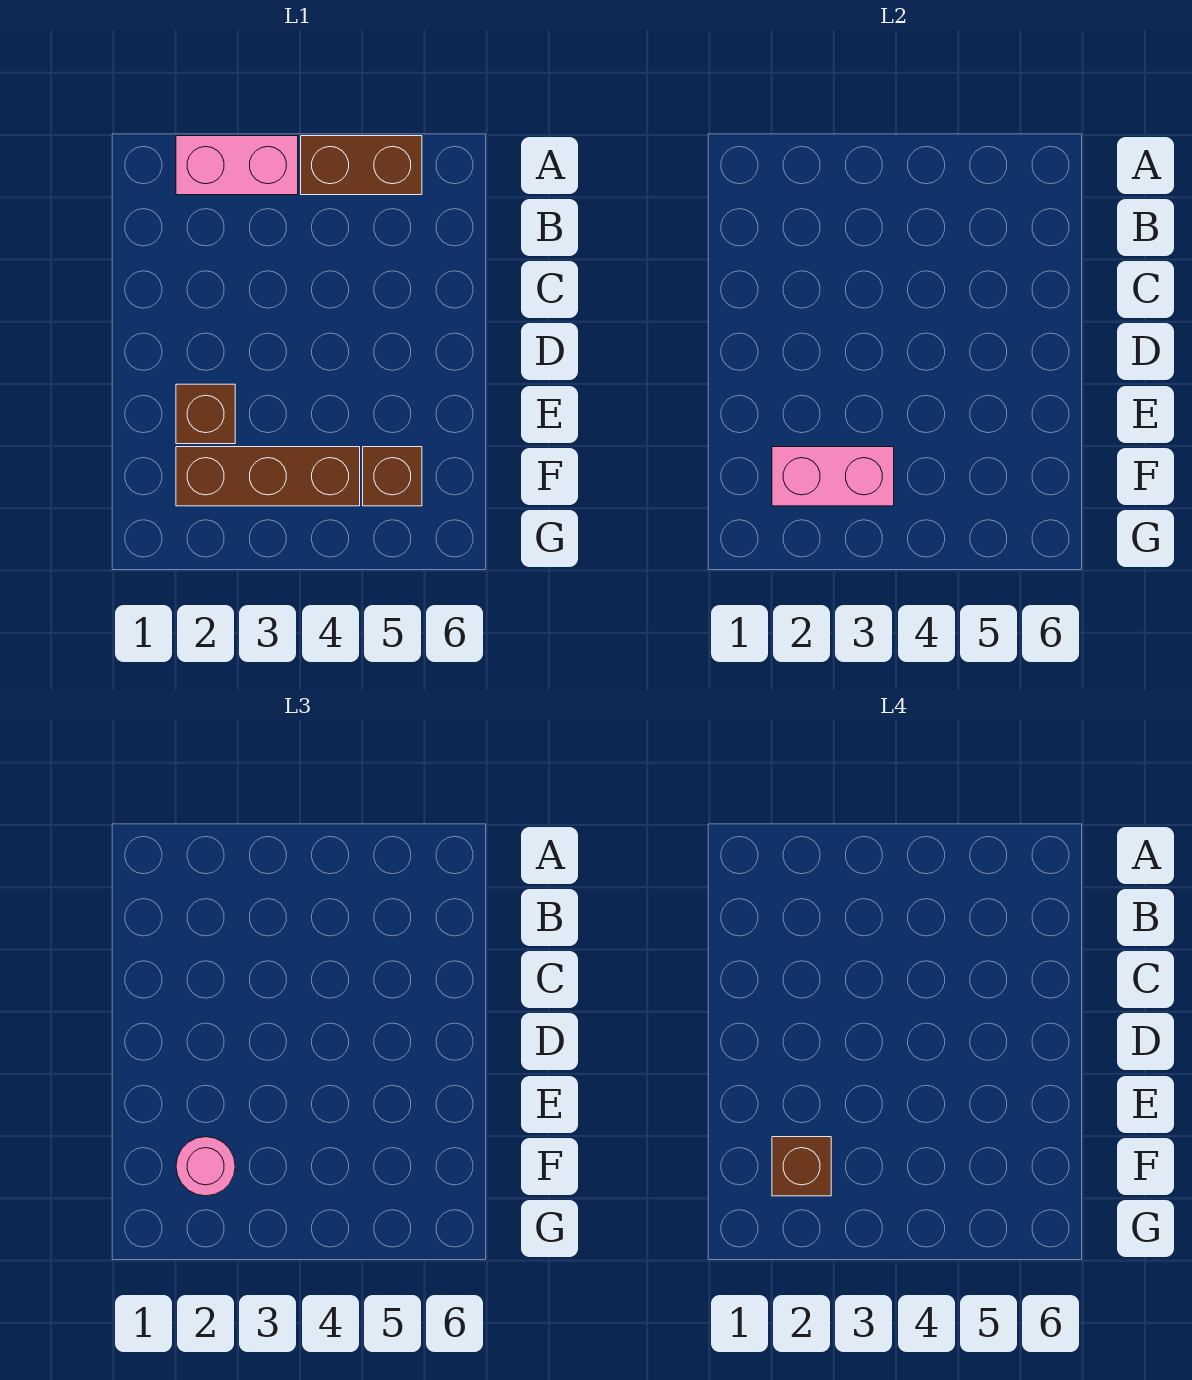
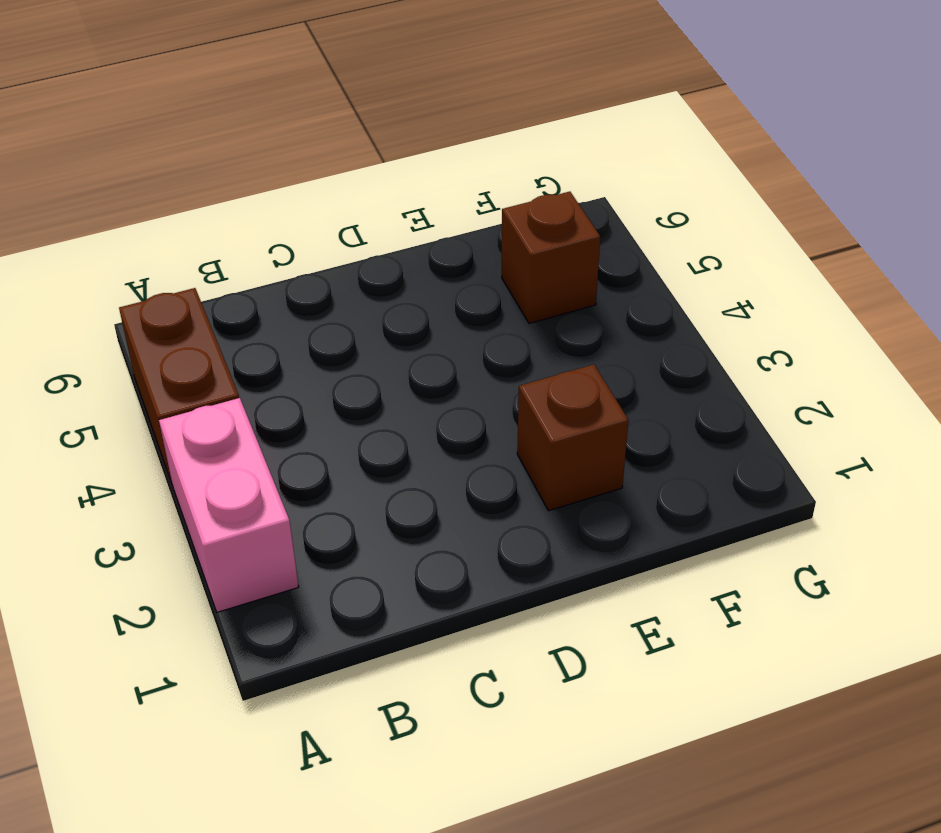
none -> brown 1x3 brick [176,447,360,506]
none -> pink 1x2 brick [772,447,894,506]

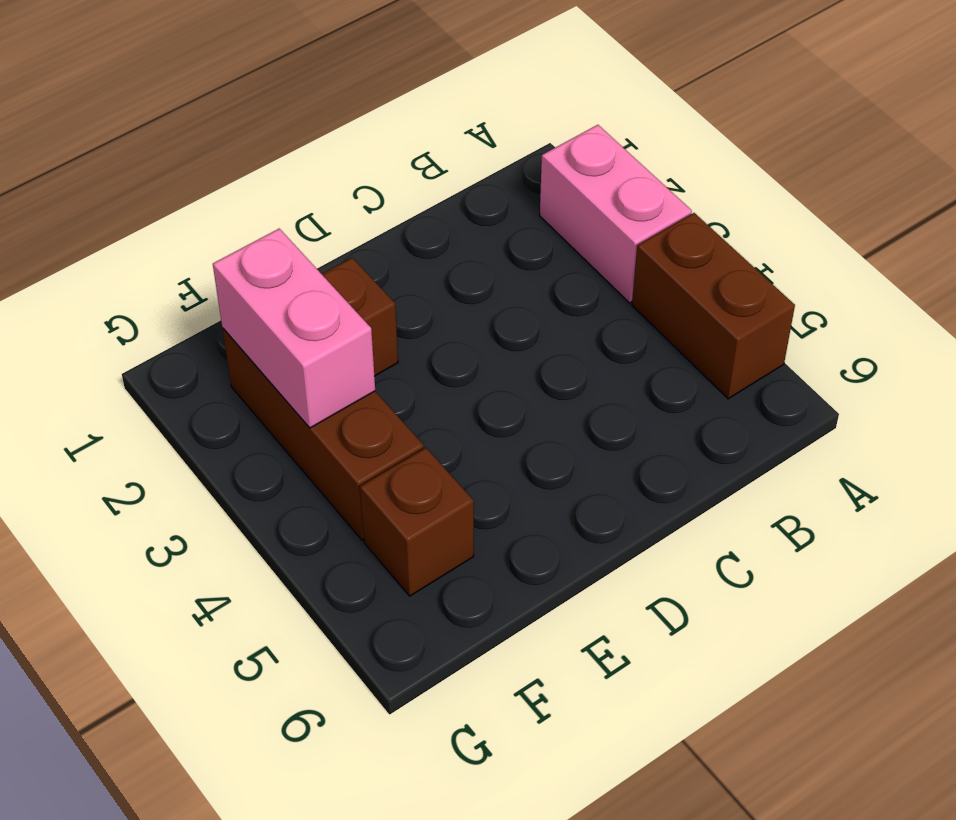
none -> pink 1x1 round brick [176,1137,235,1196]
none -> brown 1x1 brick [772,1137,831,1196]

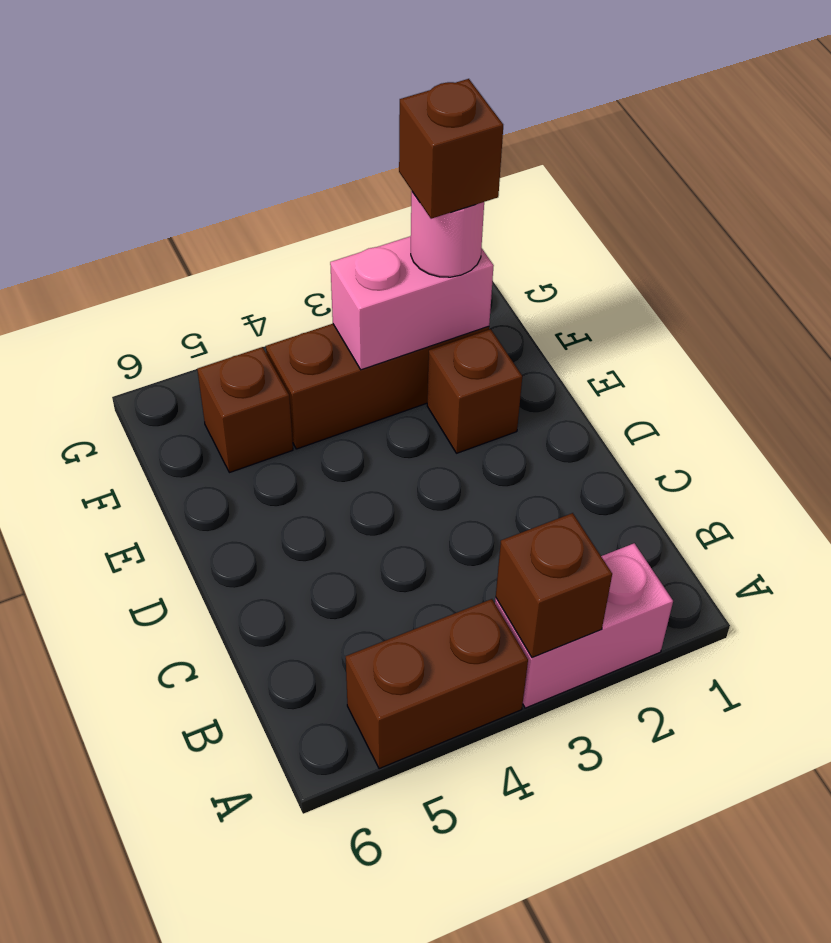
brown 1x1 brick [496,513,612,657] -> none

